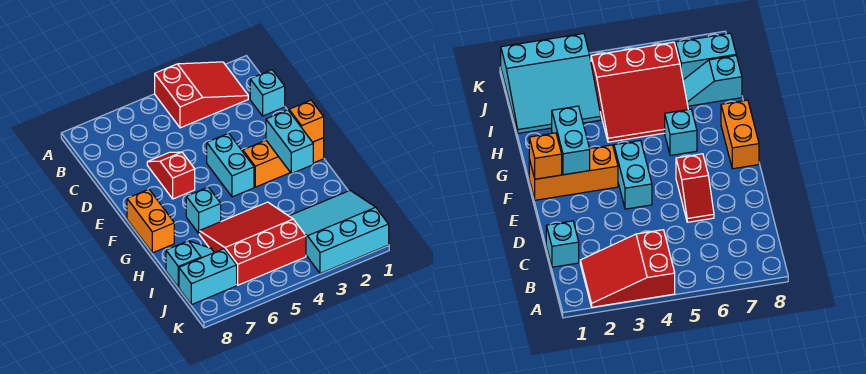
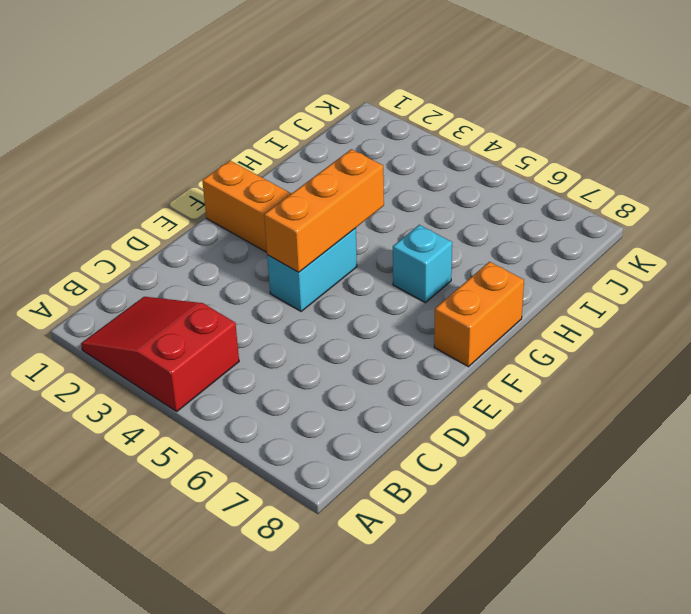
orange 1x3 brick [264,149,384,272] -> none
none -> cyan 1x1 brick [250,70,285,116]
none -> red 1x2 slope [147,152,195,199]
none -> red 3x3 slope [199,202,306,285]

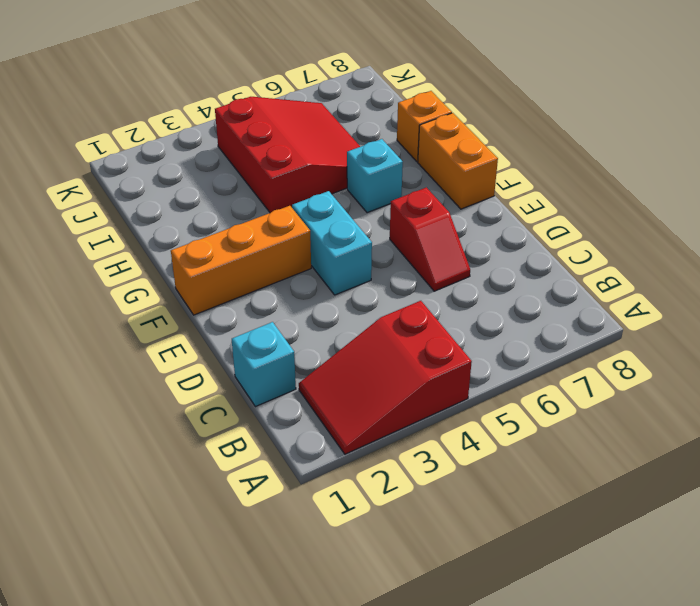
red 3x3 slope [215,97,360,213] -> red 3x3 slope turned to [199,202,306,285]
orange 1x1 brick [397,91,452,162] -> orange 1x1 brick moved to [289,100,324,142]
none -> cyan 3x3 slope [290,190,389,274]
none -> cyan 1x2 slope [166,241,214,287]
none -> cyan 1x2 brick [179,249,237,305]

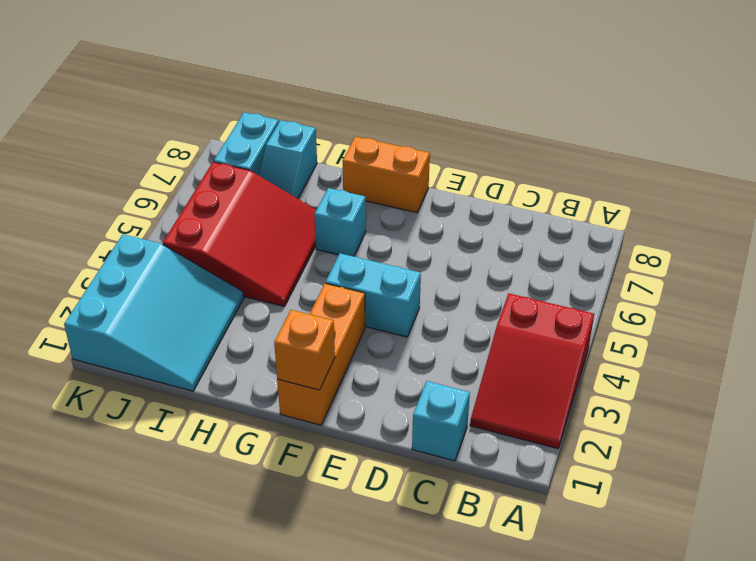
none -> red 1x2 slope [147,152,195,199]
none -> cyan 1x2 brick [266,110,313,174]

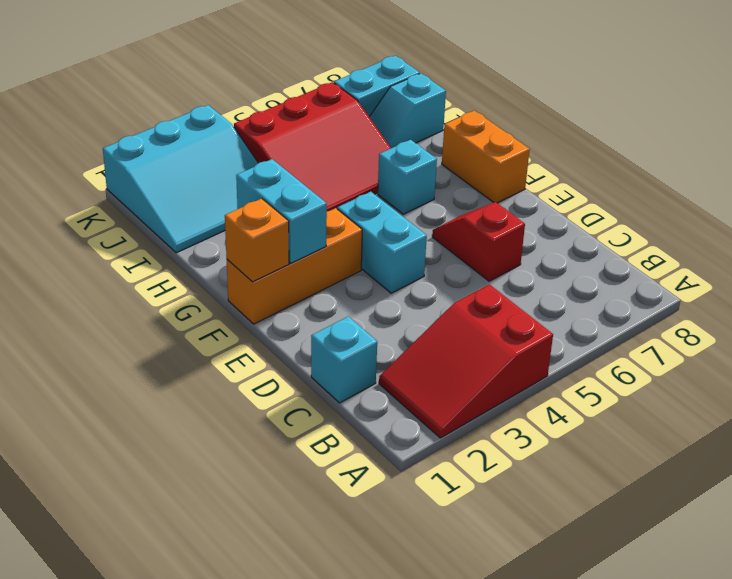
red 1x2 slope [432,202,525,281] -> red 1x2 slope turned to [147,152,195,199]

